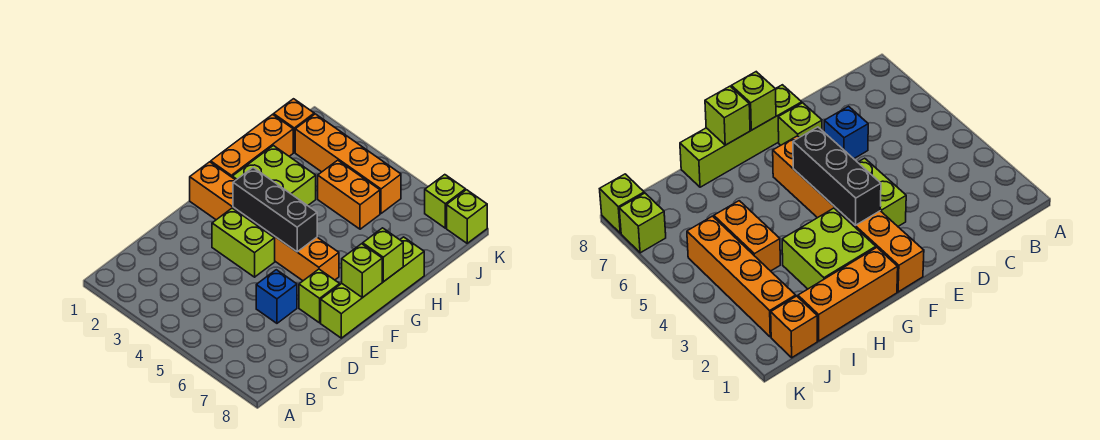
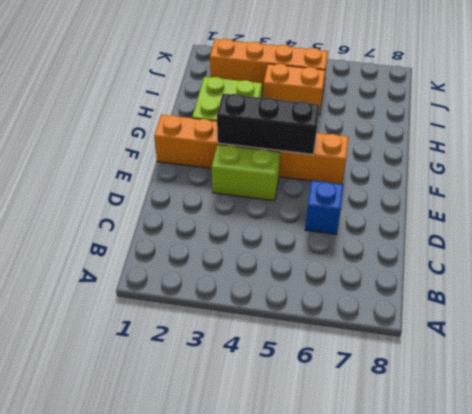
none -> lime 1x1 brick [299,269,340,323]
none -> lime 1x4 brick [321,237,424,338]
none -> orange 1x3 brick [211,115,293,177]

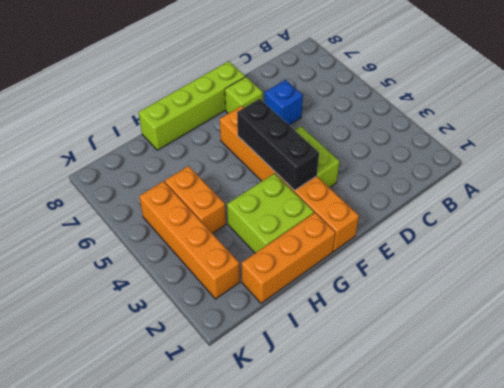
none -> orange 1x1 brick [274,99,314,152]
none -> lime 1x1 brick [425,175,465,228]
none -> lime 1x1 brick [447,190,487,243]

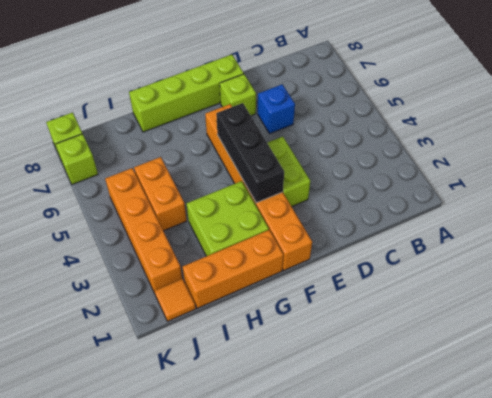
orange 1x1 tile [155,279,196,321] -> orange 1x1 brick [274,99,314,152]
none -> lime 1x1 brick [342,244,382,298]
none -> lime 1x1 brick [363,228,403,282]

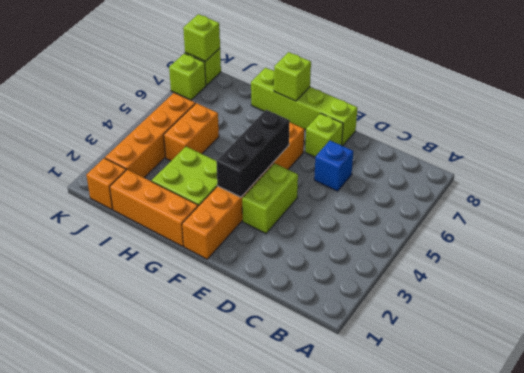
lime 1x1 brick [183,14,220,61] -> lime 1x1 brick moved to [342,244,382,298]

